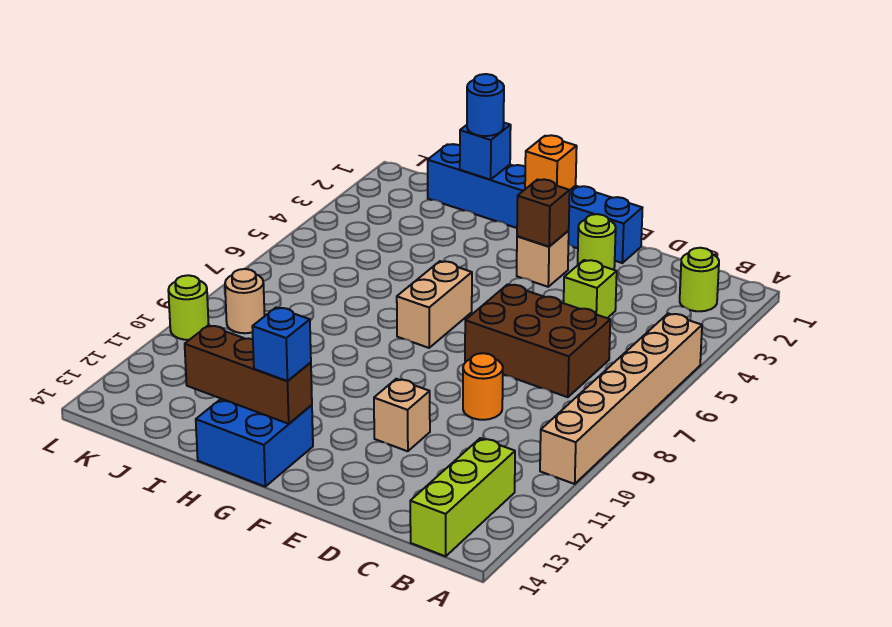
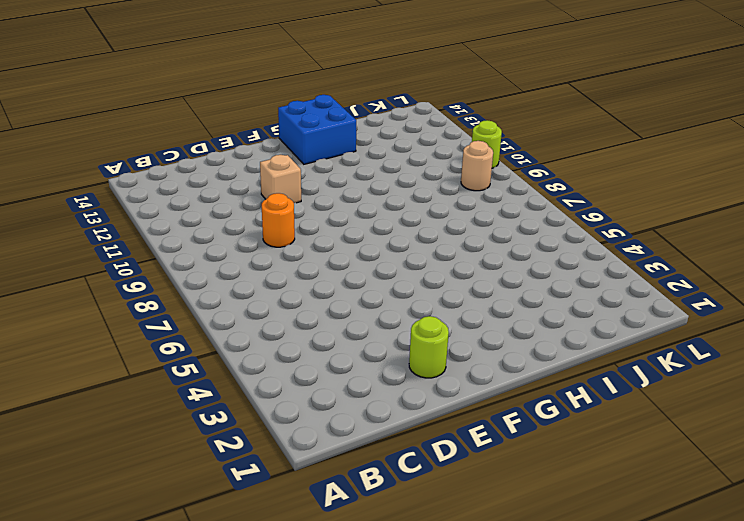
none -> tan 1x6 brick [540,313,702,484]
none -> lime 1x1 round brick [680,248,719,311]
none -> lime 1x3 brick [410,438,515,556]

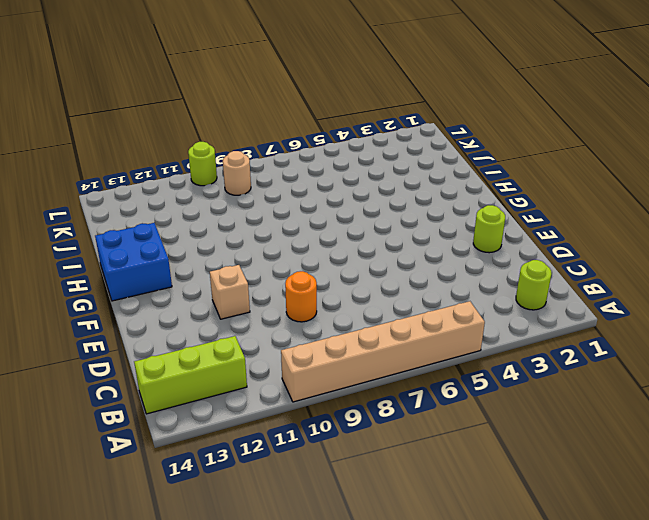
none -> brown 2x3 brick [465,284,610,397]
none -> lime 1x1 brick [564,260,617,318]
none -> blue 1x6 brick [428,144,642,263]

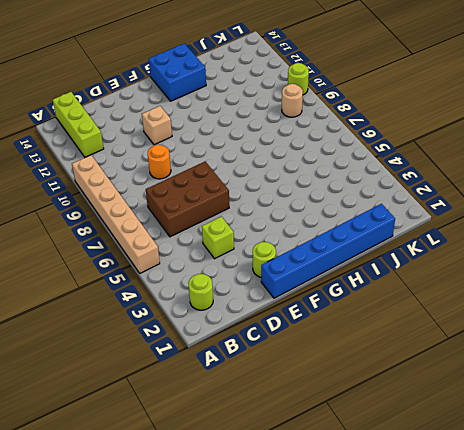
none -> tan 1x1 brick [517,231,569,287]
none -> tan 1x2 brick [397,261,472,348]
none -> brown 1x1 brick [517,180,570,247]

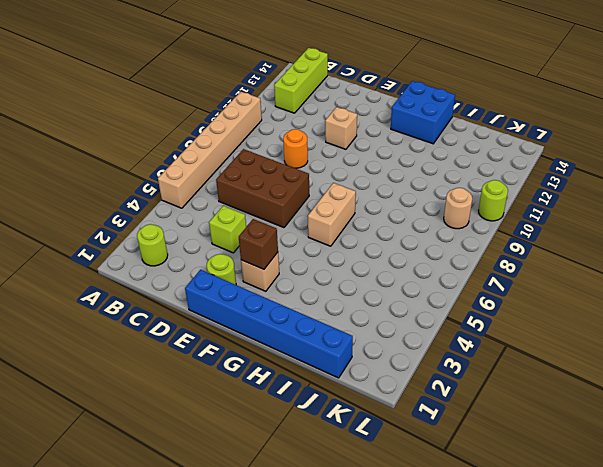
none -> orange 1x1 brick [525,135,577,190]
none -> brown 1x3 brick [185,325,312,424]
none -> blue 1x1 brick [460,123,511,180]

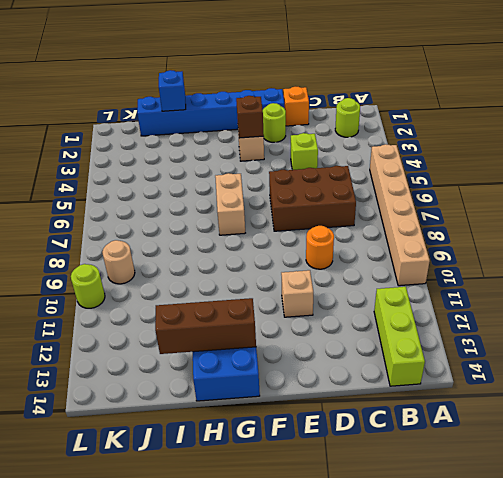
orange 1x1 brick [283,87,309,126] -> orange 1x1 brick moved to [525,135,577,190]
none -> blue 1x1 brick [252,307,311,381]
none -> blue 1x1 round brick [467,74,504,136]

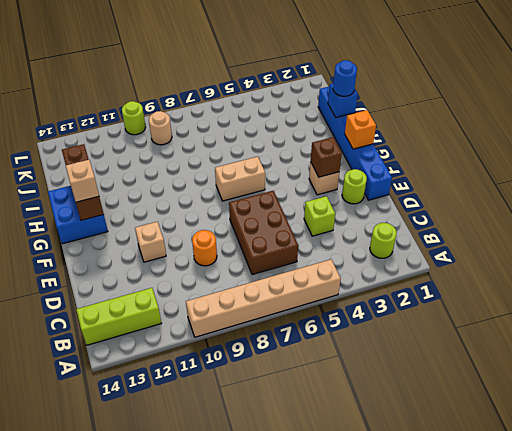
tan 1x1 brick [66,160,99,202] -> blue 1x1 brick [252,307,311,381]

